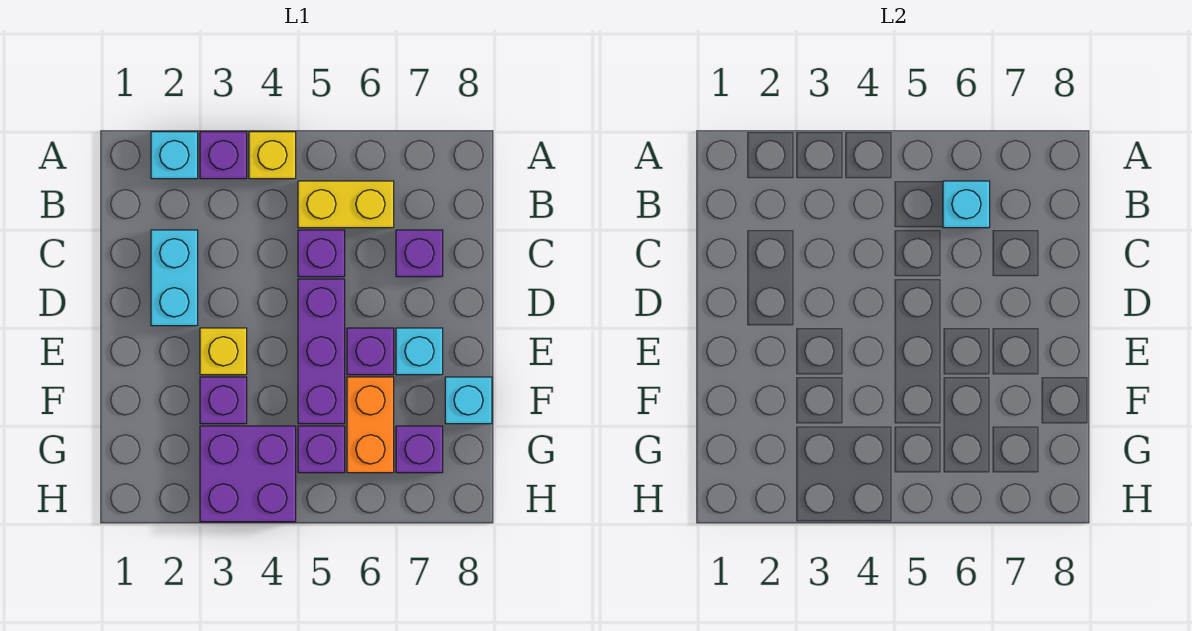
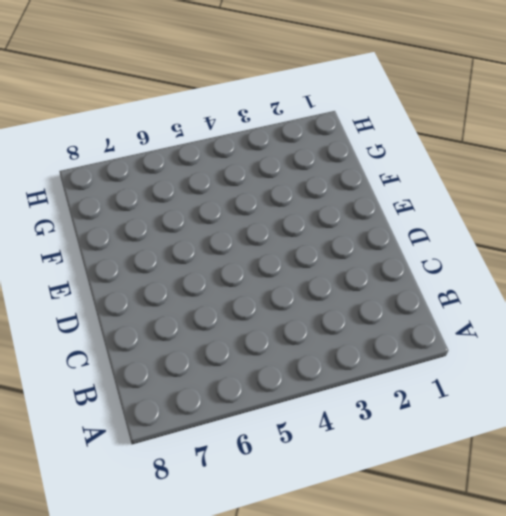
none -> cyan 1x1 brick [151,132,198,179]
none -> purple 1x1 brick [200,132,247,179]
none -> yellow 1x1 brick [249,132,296,179]

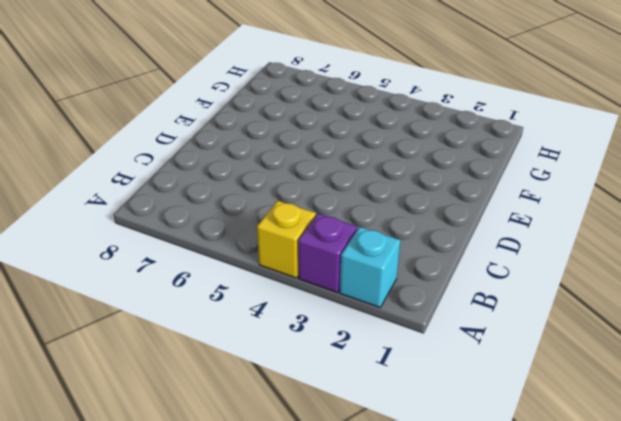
none -> yellow 1x2 brick [298,181,394,228]
none -> cyan 1x2 brick [151,230,198,326]
none -> purple 1x1 brick [298,230,345,277]

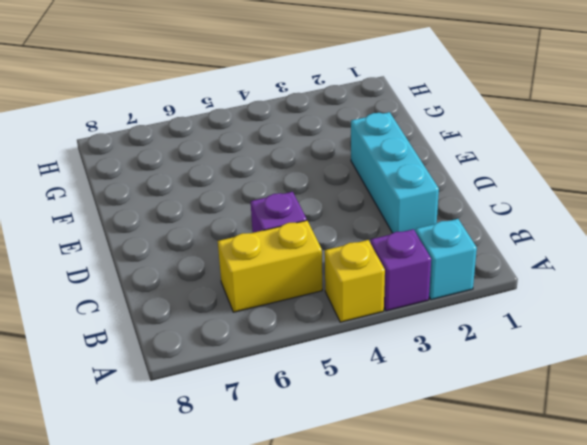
cyan 1x3 brick [351,112,439,233] -> cyan 1x2 brick [151,230,198,326]
none -> purple 1x1 brick [396,230,443,277]
none -> purple 1x3 brick [298,279,345,424]
none -> yellow 1x1 brick [200,328,247,375]

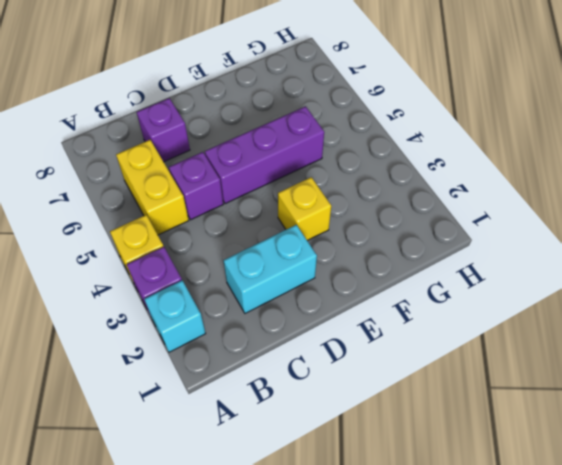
none -> purple 1x1 brick [347,328,394,375]
none -> cyan 1x1 brick [396,328,443,375]
none -> purple 1x1 brick [200,377,247,424]

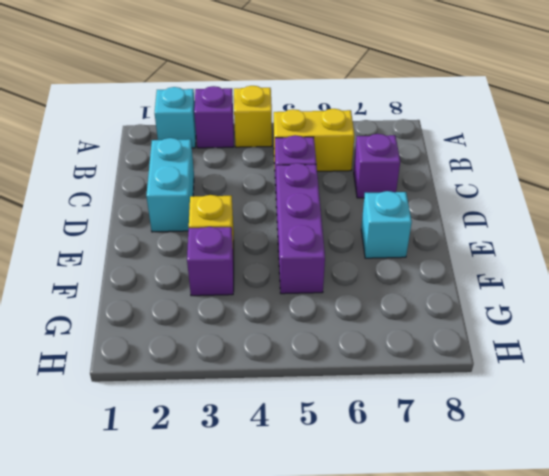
none -> purple 1x1 brick [347,328,394,375]
none -> orange 1x2 brick [347,377,394,473]
none -> cyan 1x1 brick [445,377,492,424]

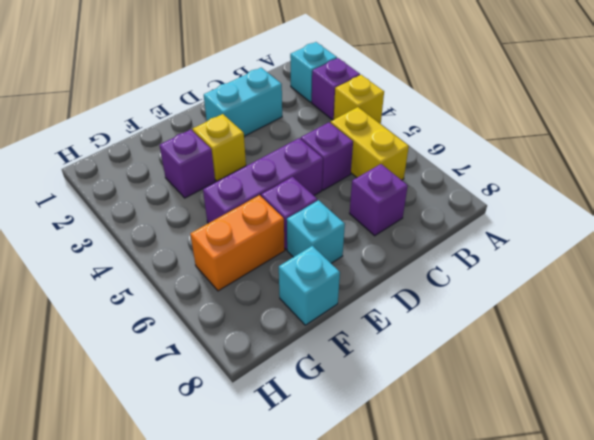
none -> purple 2x2 brick [200,426,296,522]
none -> purple 1x1 brick [298,426,345,473]
none -> purple 1x1 brick [396,426,443,473]

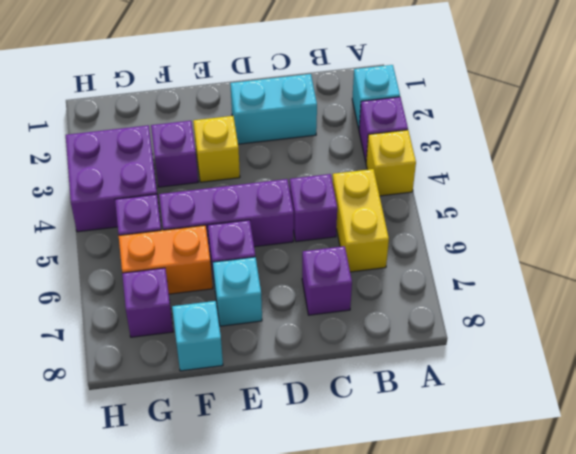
none -> cyan 1x1 brick [943,181,990,228]

